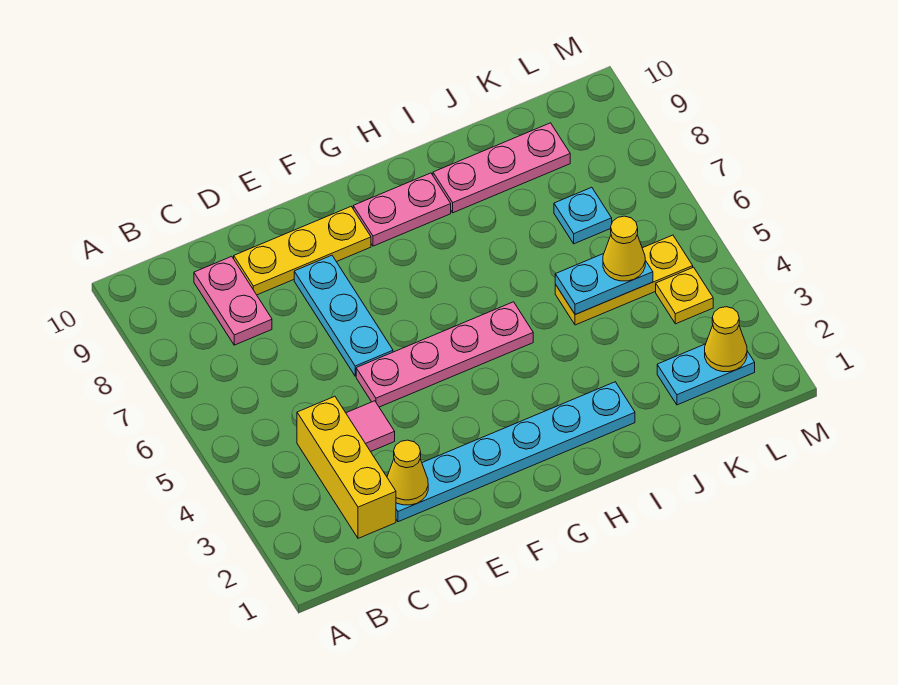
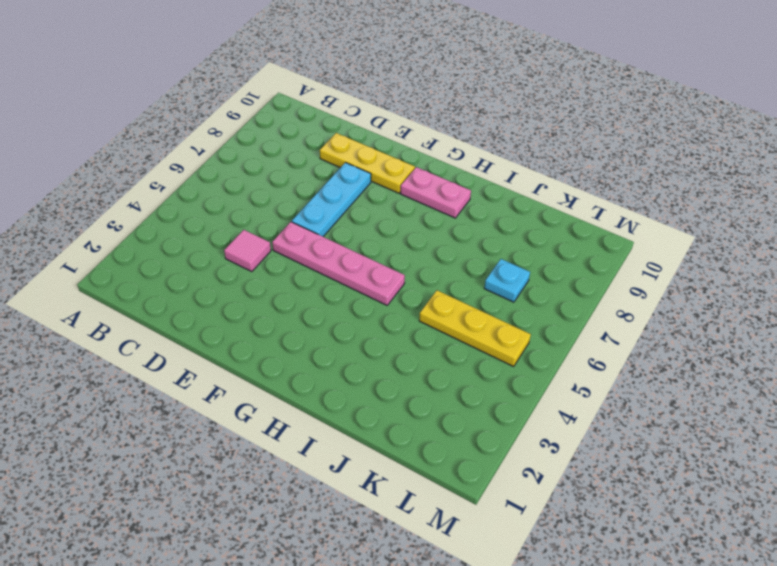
none -> yellow 1x3 brick [297,396,396,538]
none -> pink 1x2 plate [194,256,272,345]
none -> cyan 1x6 plate [396,382,635,522]

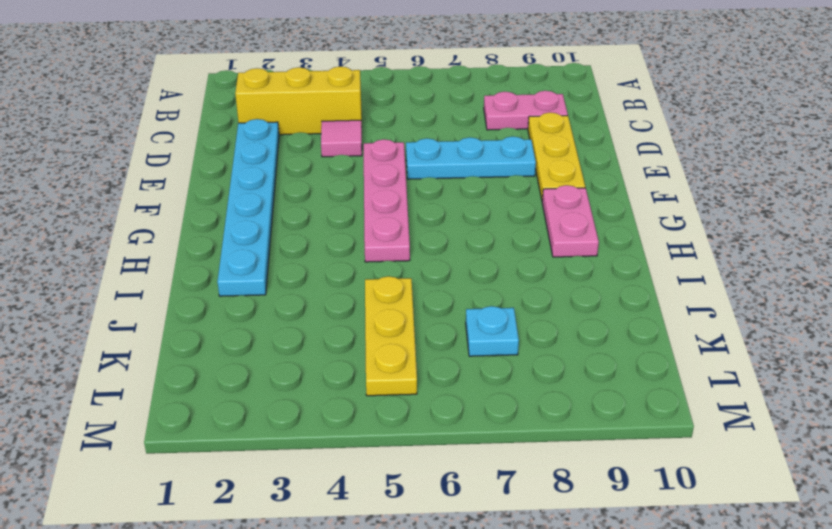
none -> pink 1x3 plate [433,123,570,213]
none -> cyan 1x2 plate [657,344,755,405]
none -> yellow 1x1 plate [656,267,713,324]

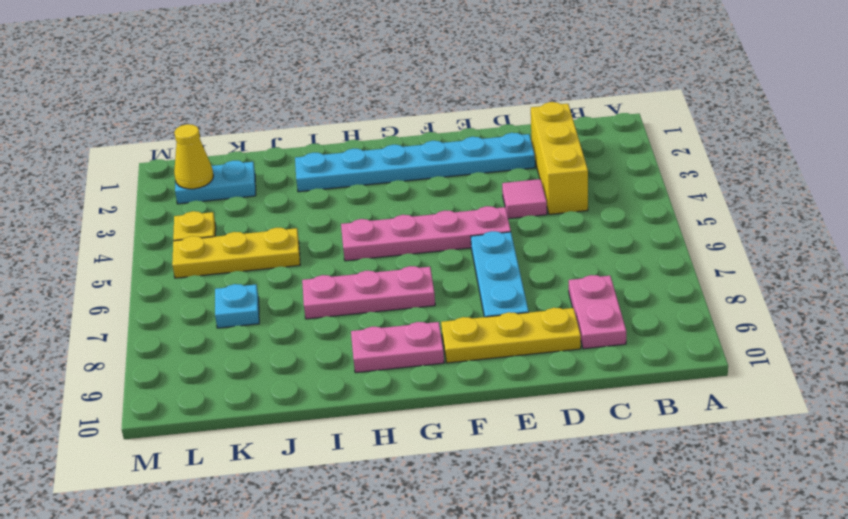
pink 1x3 plate [302,266,435,319] -> pink 1x3 plate moved to [433,123,570,213]
none -> yellow 1x1 cone [387,440,428,505]
none -> cyan 1x2 plate [555,254,653,315]
none -> yellow 1x1 cone [603,216,645,281]

